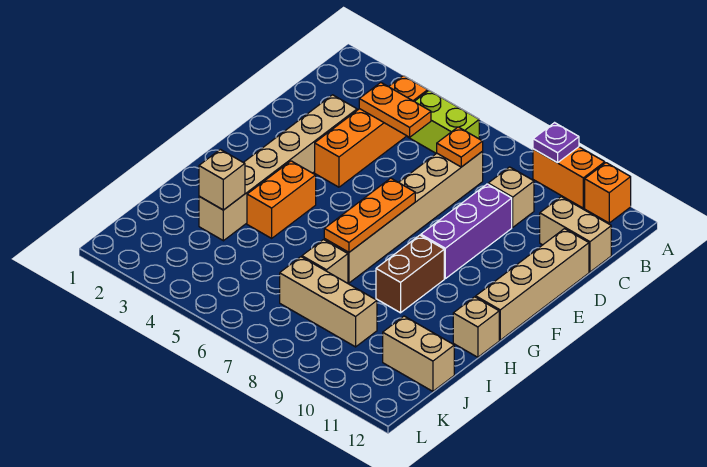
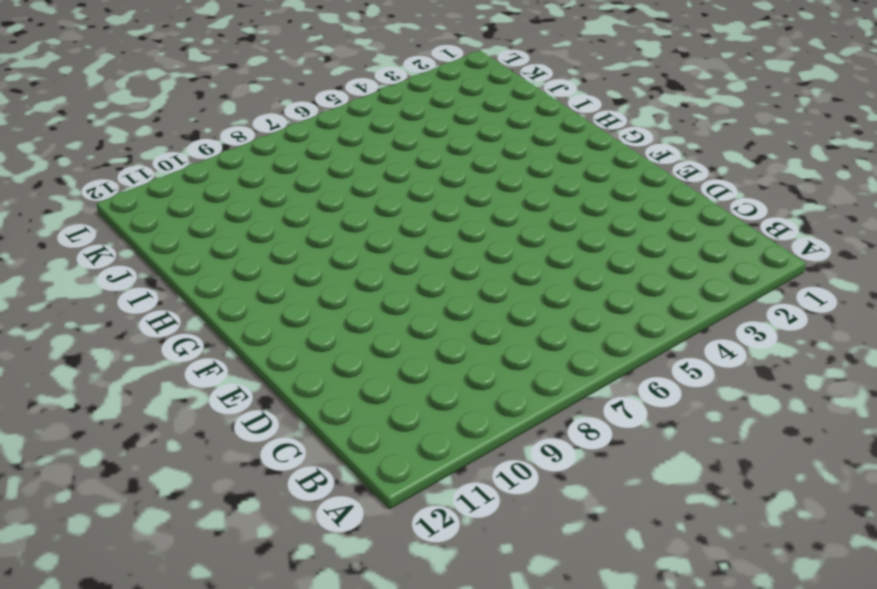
none -> orange 1x2 brick [533,147,605,208]
none -> orange 1x1 brick [585,163,631,223]
none -> orange 1x4 brick [315,76,428,187]

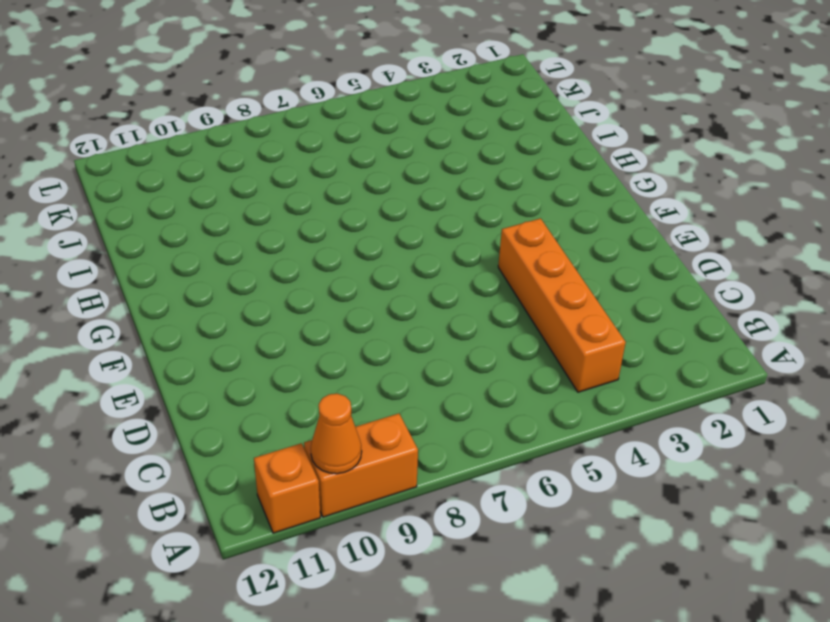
orange 1x1 cone [311,394,362,474] -> none
none -> lime 1x2 brick [408,91,479,154]
none -> tan 1x6 brick [324,152,483,283]
none -> tan 1x1 brick [488,167,534,227]

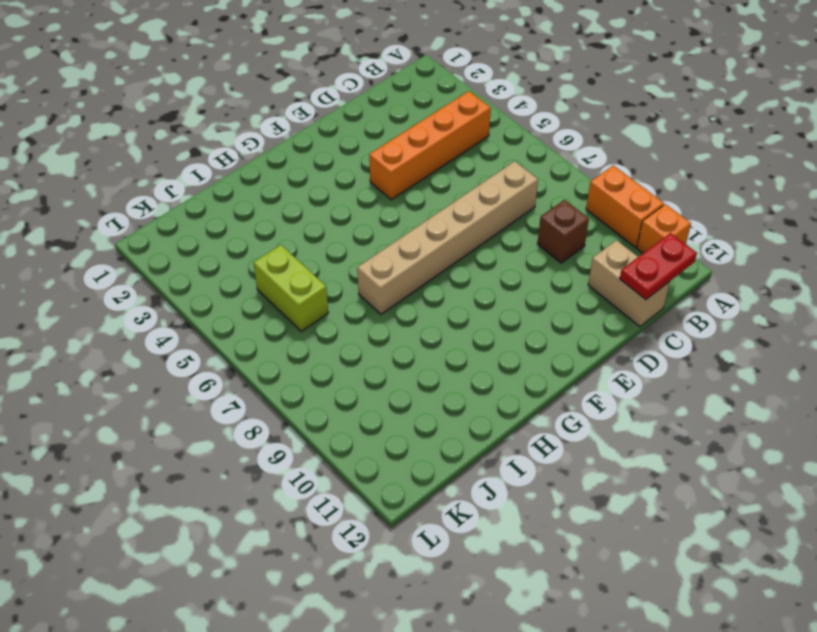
red 1x2 plate [620,233,697,299] -> none
brown 1x1 brick [537,200,589,263] -> tan 1x1 brick [488,167,534,227]
lime 1x2 brick [254,245,328,331] -> lime 1x2 brick moved to [408,91,479,154]
none -> tan 1x6 brick [199,95,357,241]
none -> purple 1x3 brick [421,184,512,279]
none -> tan 1x4 brick [476,229,589,340]

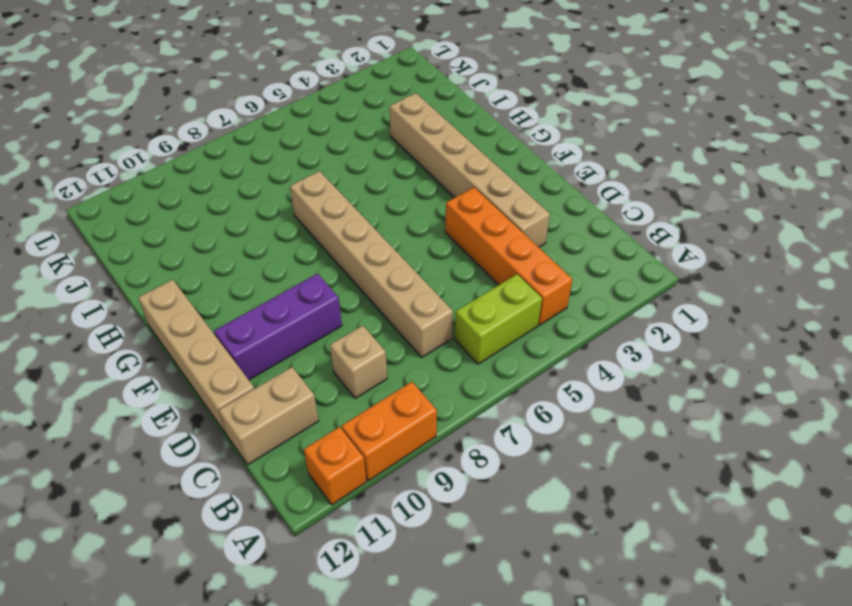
purple 1x3 brick [214,274,342,380] -> purple 1x3 brick turned to [421,184,512,279]
none -> orange 1x2 brick [247,161,316,238]
none -> brown 1x2 brick [376,235,444,313]
none -> tan 1x1 brick [453,297,499,357]

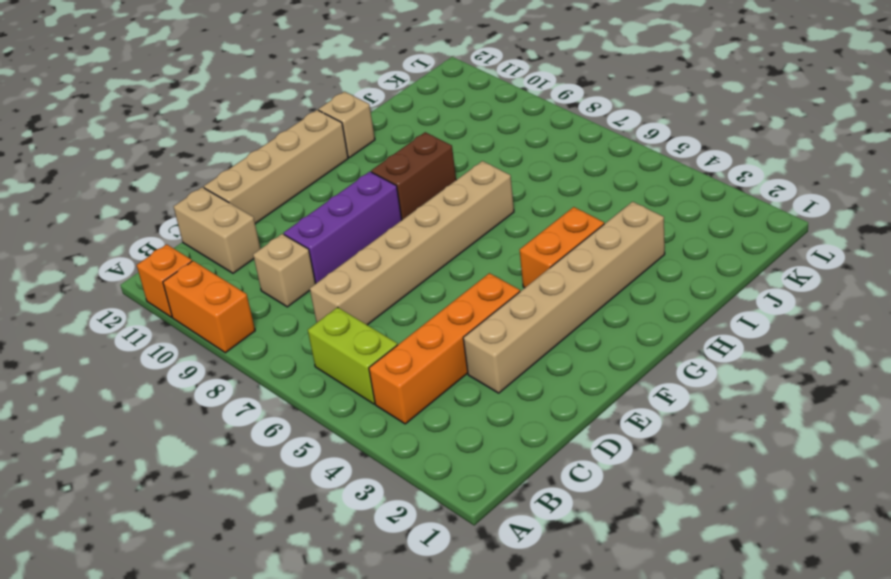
none -> tan 1x1 brick [302,240,348,283]
none -> tan 1x3 brick [280,257,377,347]
none -> tan 1x2 brick [383,316,454,391]

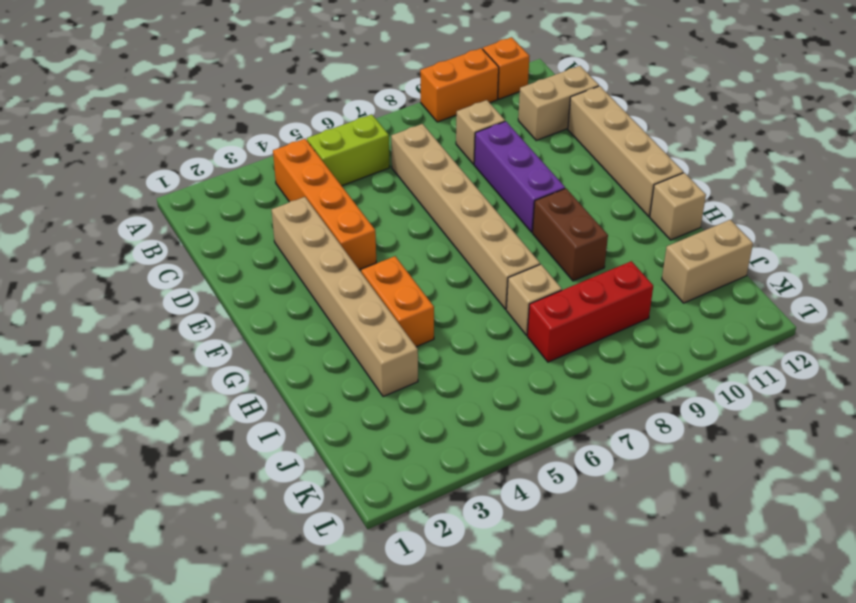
red 1x3 brick [527,261,653,362] -> tan 1x3 brick [280,257,377,347]
none -> purple 1x1 plate [533,123,579,163]
none -> orange 1x2 plate [359,83,431,137]
none -> orange 1x1 plate [437,127,483,167]

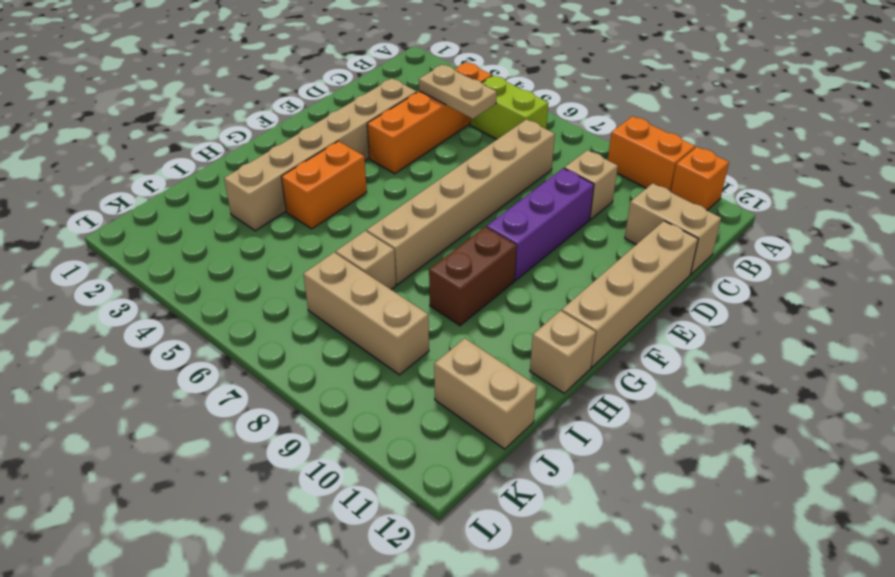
tan 1x2 plate [419,65,497,119] -> orange 1x2 plate [359,83,431,137]
none -> purple 1x1 plate [533,123,579,163]
none -> orange 1x1 plate [437,127,483,167]
none -> orange 1x3 plate [324,178,415,252]

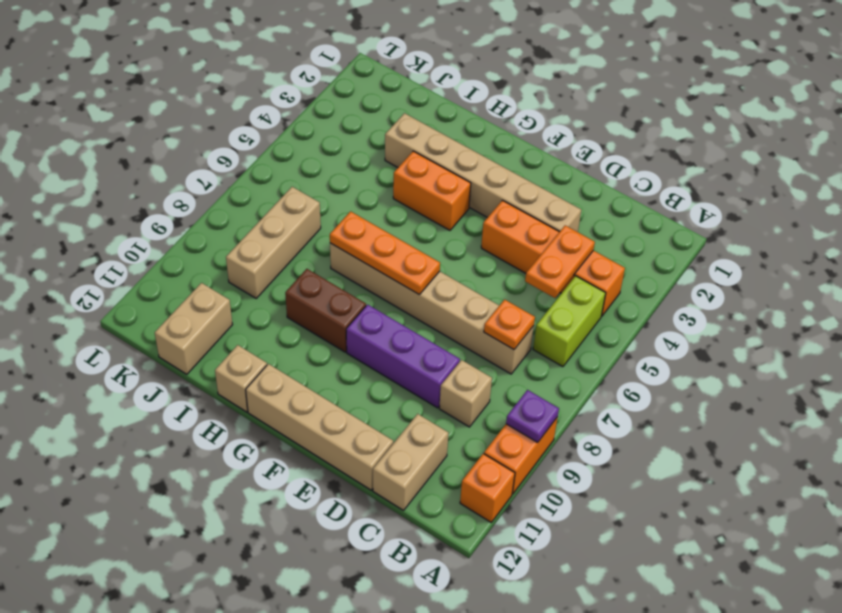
none -> tan 1x1 brick [302,240,348,283]
none -> tan 1x1 brick [199,149,245,210]

